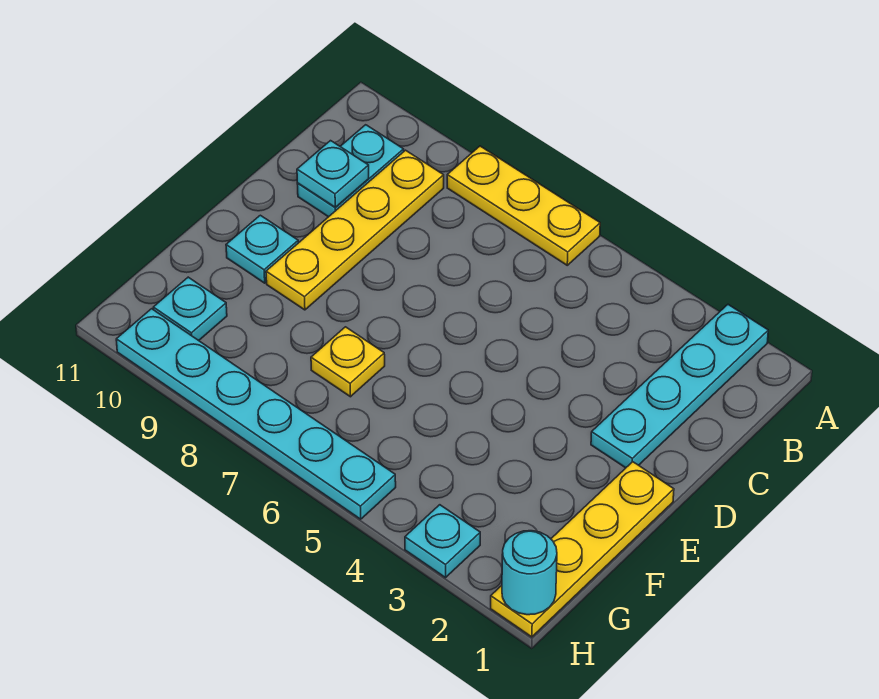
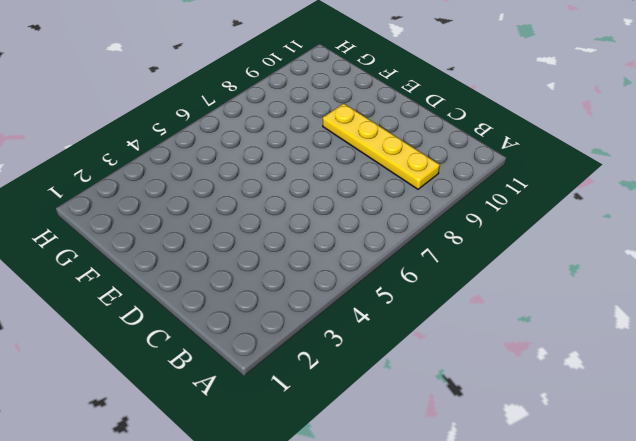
none -> cyan 1x4 plate [591,305,768,468]
none -> yellow 1x3 plate [447,146,600,265]
none -> cyan 1x2 plate [297,125,404,217]

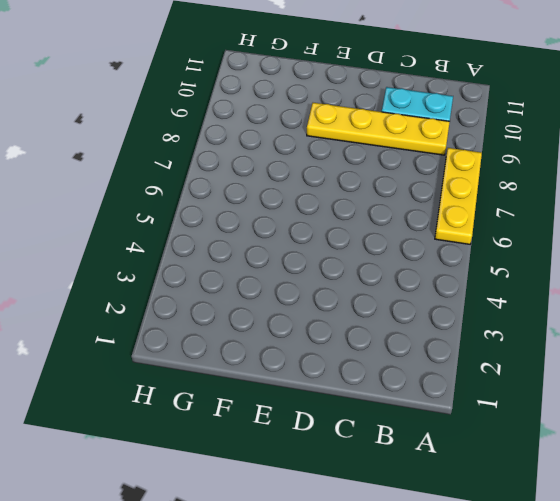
none -> cyan 1x4 plate [591,305,768,468]
none -> yellow 1x4 plate [491,462,674,637]
none -> cyan 1x1 plate [226,215,298,283]

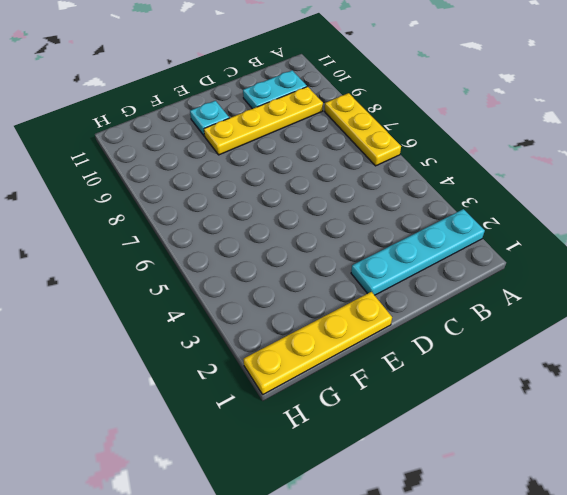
none -> yellow 1x1 plate [311,327,385,397]
none -> cyan 1x1 plate [153,277,227,341]
none -> cyan 1x1 plate [405,505,480,578]

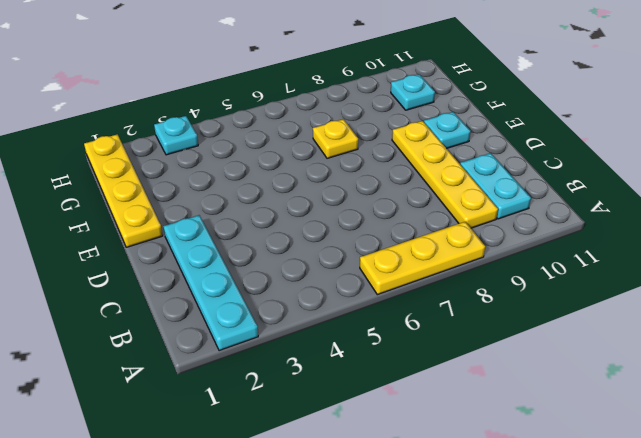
none -> cyan 1x6 plate [116,309,396,519]
none -> cyan 1x1 plate [297,141,369,207]
none -> cyan 1x1 round brick [502,531,557,615]

